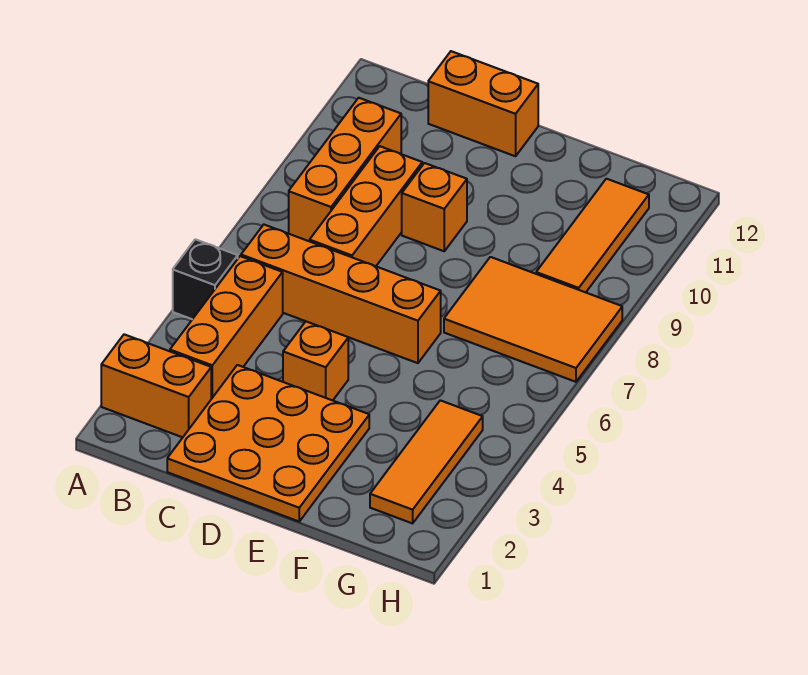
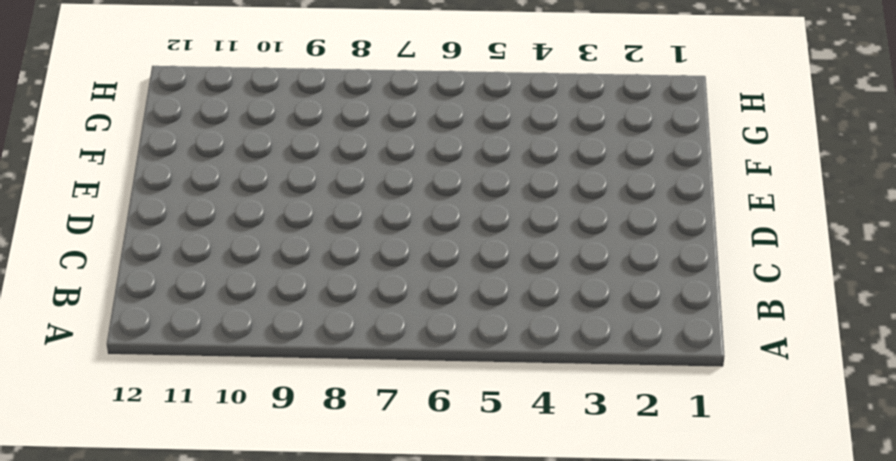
none -> orange 1x2 brick [101,334,211,437]
none -> black 1x1 brick [173,239,238,319]
none -> orange 1x3 brick [170,256,283,399]

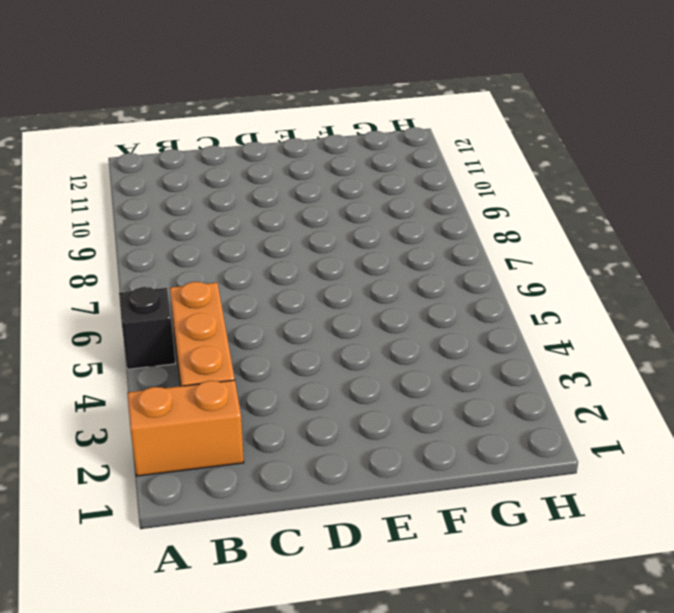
none -> orange 1x4 brick [241,225,441,363]
none -> orange 1x3 brick [289,98,401,241]
none -> orange 3x3 plate [167,365,369,521]

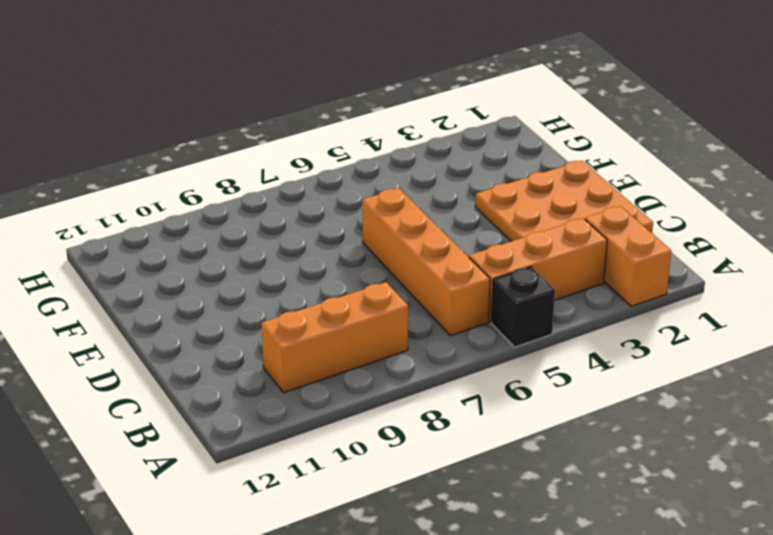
none -> orange 1x3 brick [310,146,422,266]
none -> orange 1x2 brick [428,51,538,156]
none -> orange 1x1 brick [283,322,348,400]

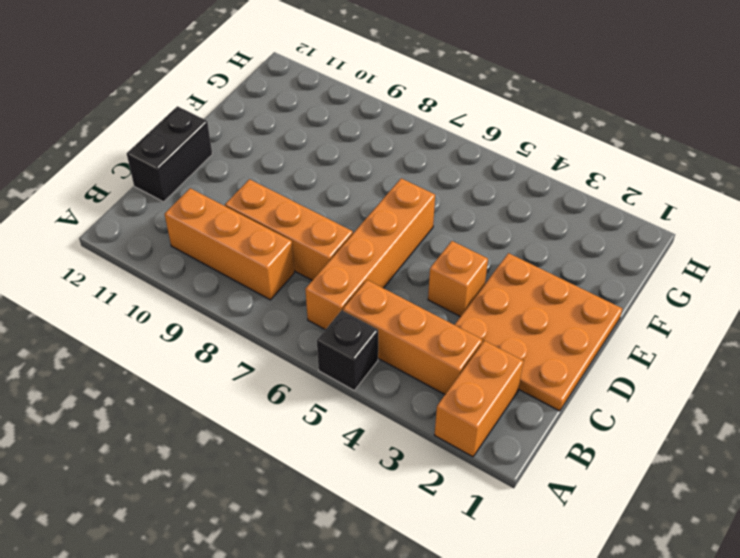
black 1x2 brick [127,106,212,202] -> orange 1x2 brick [428,51,538,156]
none -> orange 1x1 brick [402,163,467,251]
none -> orange 2x3 tile [444,257,622,382]
none -> orange 1x3 tile [370,400,483,523]

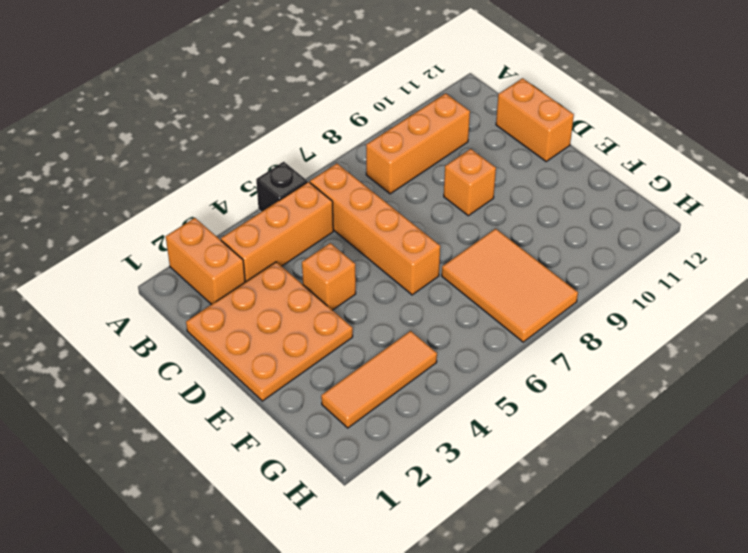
none -> orange 1x3 brick [310,146,422,266]
none -> orange 1x3 tile [536,179,649,292]

